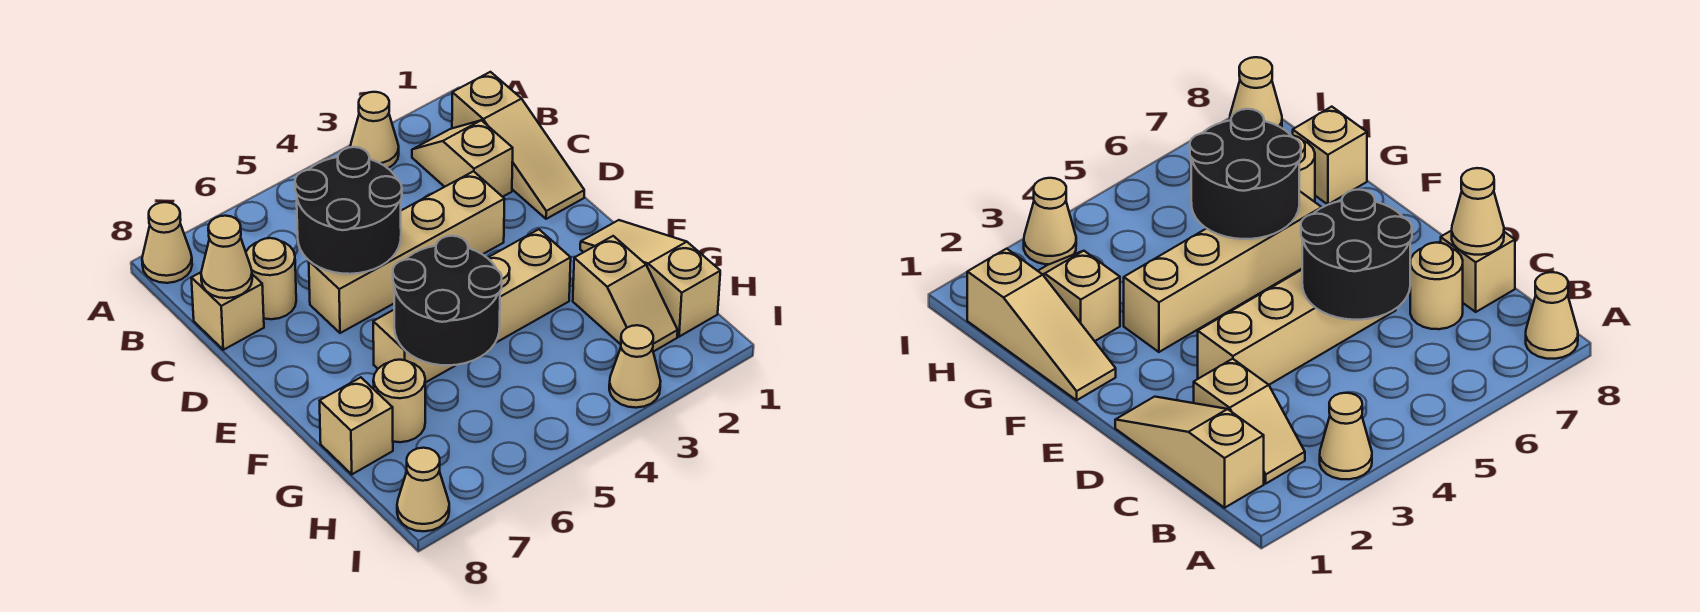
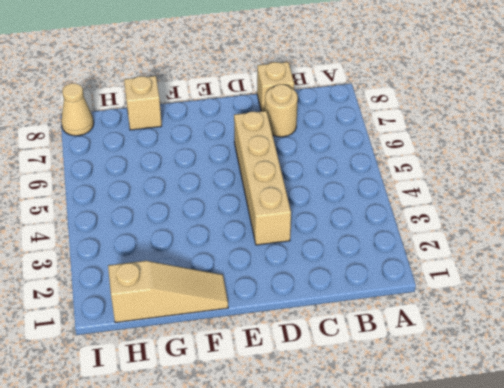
none -> tan 1x1 cone [350,92,399,168]
none -> tan 1x1 cone [142,202,192,283]
none -> tan 1x3 slope [452,72,584,219]

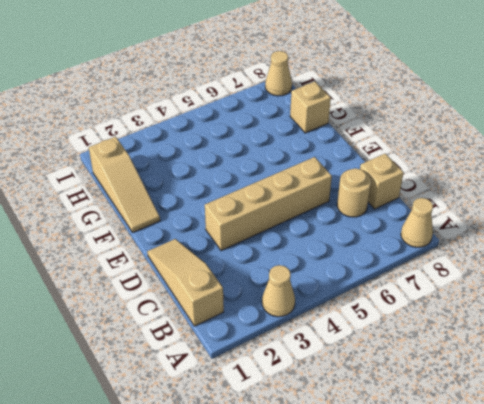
none -> tan 1x2 slope [412,120,513,197]
none -> tan 1x4 brick [373,229,571,383]
none -> tan 1x2 slope [573,236,678,352]

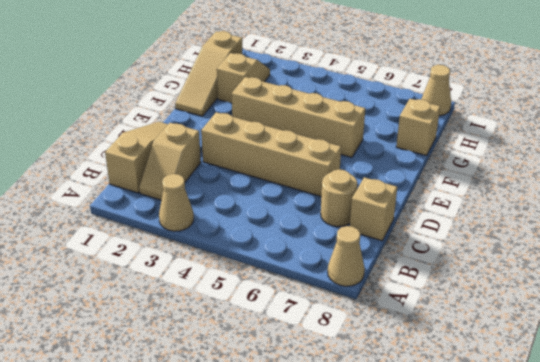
none -> tan 1x1 round brick [373,360,425,442]
none -> tan 1x1 cone [609,325,661,408]
none -> black 2x2 round brick [295,147,402,274]

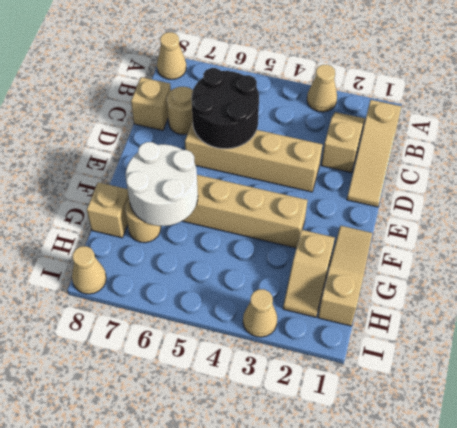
white 2x2 round brick [126,142,198,226] -> black 2x2 round brick [393,236,502,365]
none -> tan 1x1 cone [201,216,252,298]

